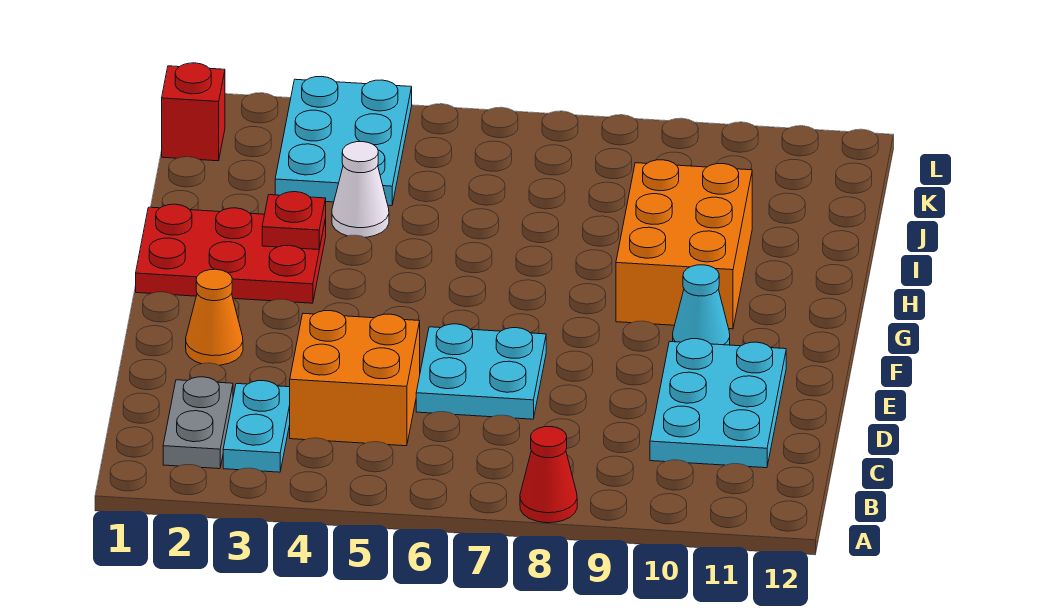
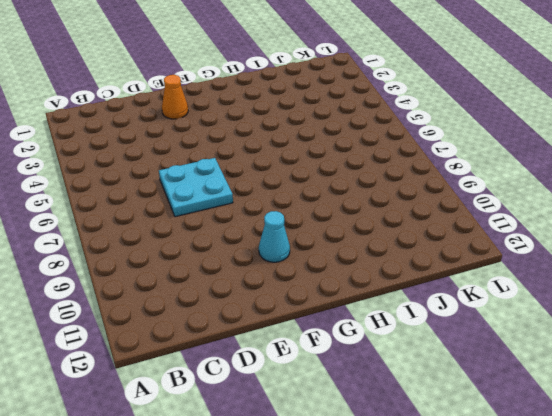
none -> red 1x1 cone [520,427,577,523]
none -> grey 1x2 plate [163,377,233,469]
none -> cyan 1x2 plate [223,381,290,472]

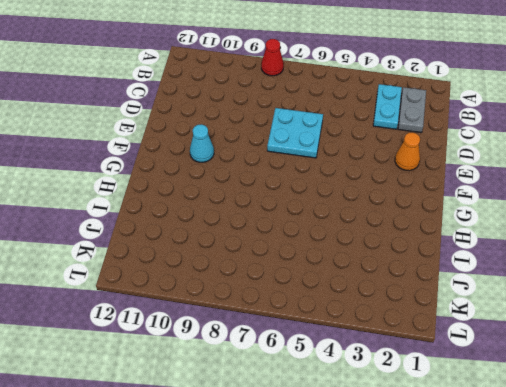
none -> orange 2x2 brick [290,311,420,446]
none -> cyan 2x3 plate [650,339,786,468]
none -> red 2x3 plate [136,204,326,303]

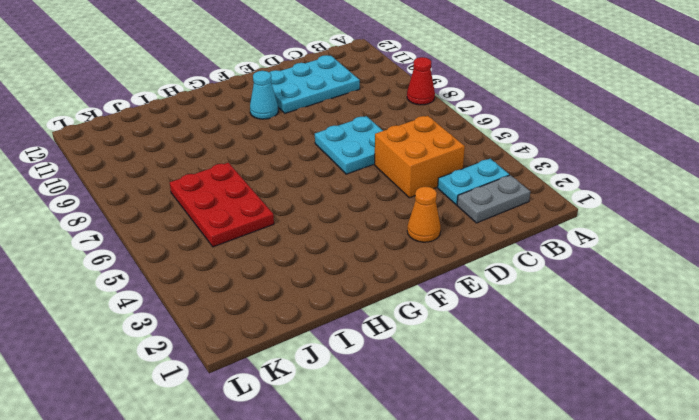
red 2x3 plate [170,163,274,247] -> red 2x3 plate moved to [136,204,326,303]
none -> orange 2x3 brick [616,160,752,329]
none -> white 1x1 cone [332,142,389,237]
none -> cyan 2x3 plate [275,76,412,206]

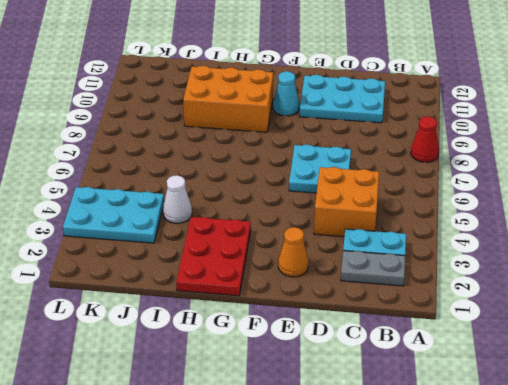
none -> red 1x1 brick [162,63,225,161]
none -> red 1x1 plate [262,192,326,250]

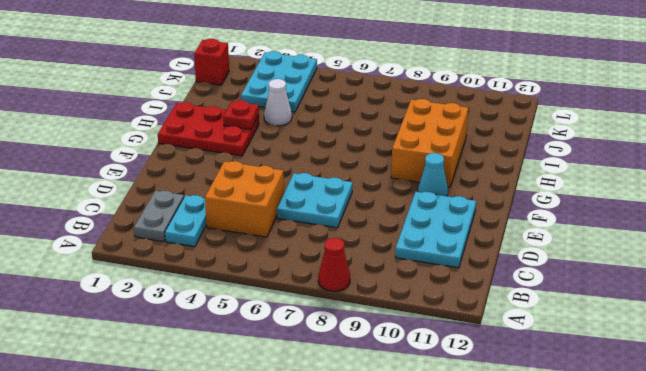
none -> orange 1x1 cone [186,269,243,365]

